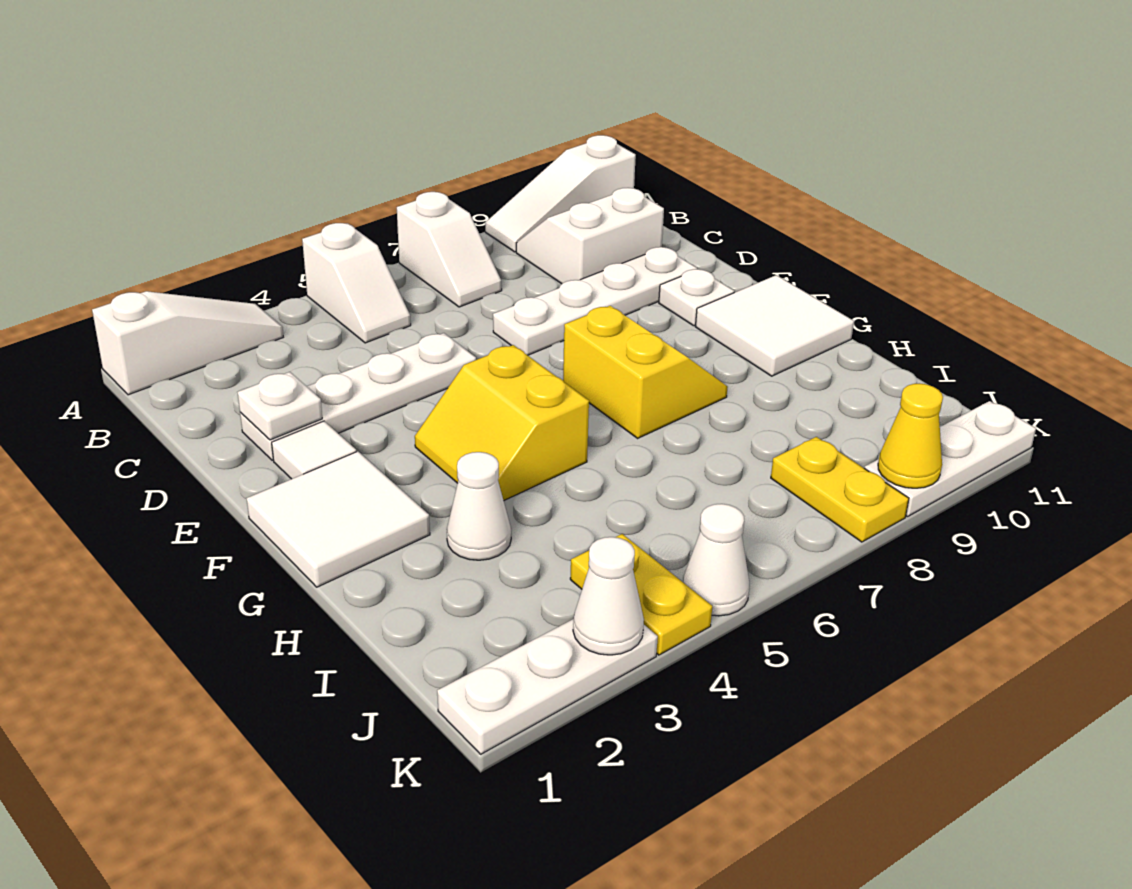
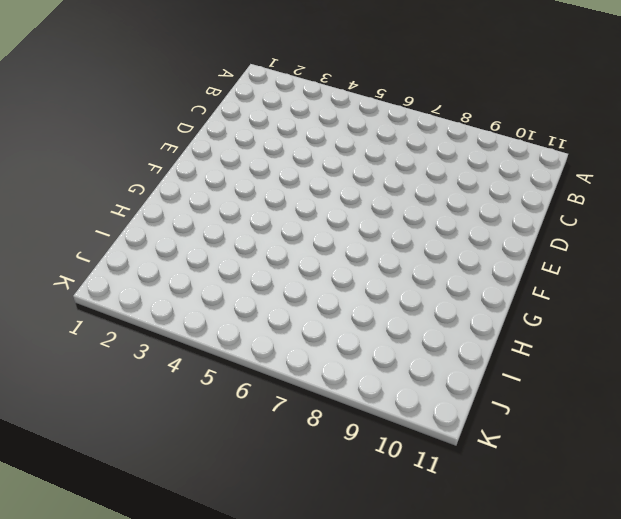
none -> white 1x3 slope [92,291,283,395]
none -> white 1x2 slope [302,223,411,343]
none -> white 1x2 slope [397,192,502,307]

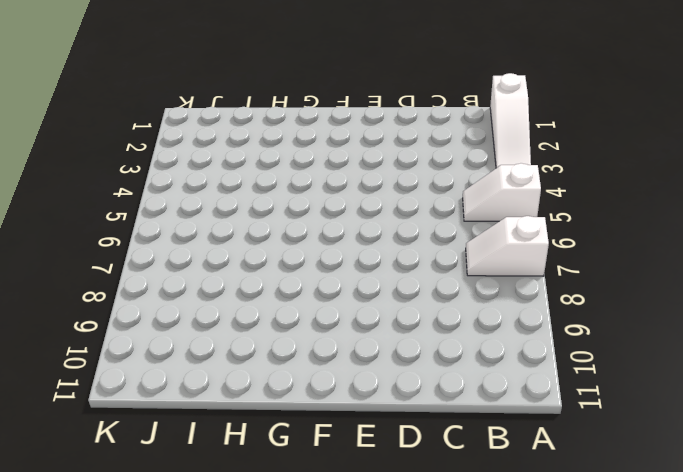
none -> white 1x3 slope [485,135,636,252]
none -> white 2x2 slope [516,188,664,284]
none -> white 1x4 plate [240,333,476,460]

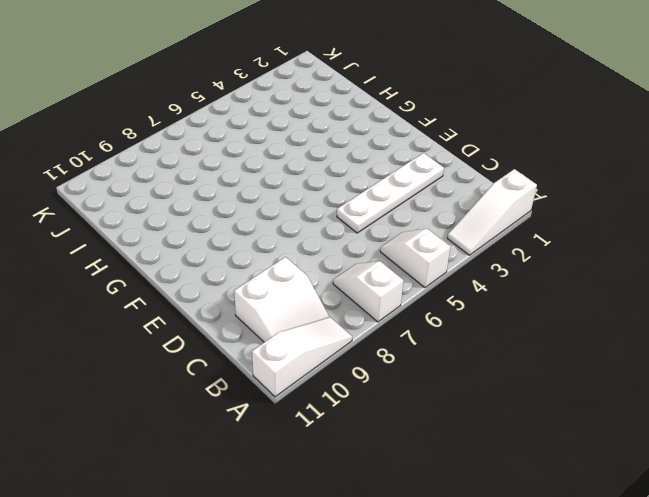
none -> white 1x4 plate [493,247,697,355]
none -> white 1x1 tile [272,421,356,479]
none -> white 1x1 plate [659,269,734,326]

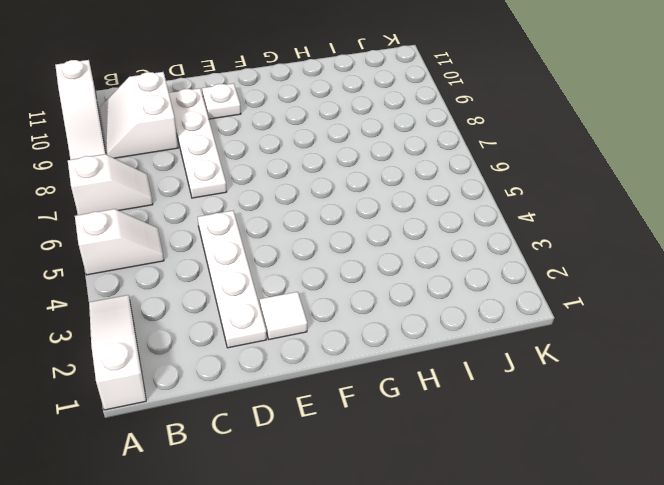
none -> white 2x2 tile [247,451,430,587]
none -> yellow 2x2 slope [415,345,589,500]
none -> yellow 2x2 slope [563,306,728,438]

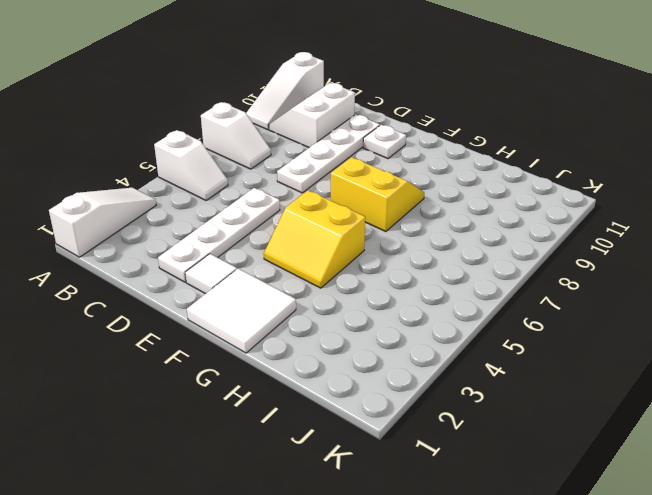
none -> white 2x2 tile [695,275,854,376]
none -> white 1x1 cone [447,452,511,560]
none -> yellow 1x2 plate [570,534,712,655]

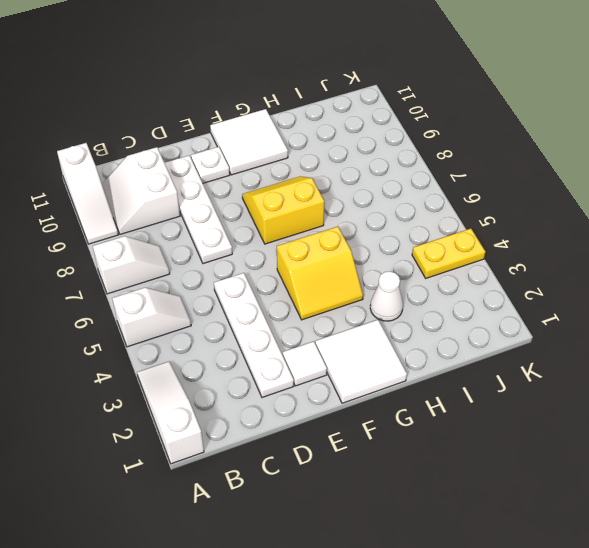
none -> yellow 1x2 plate [771,437,909,542]
none -> white 1x3 plate [437,619,658,754]
none -> white 1x1 cone [683,504,749,616]

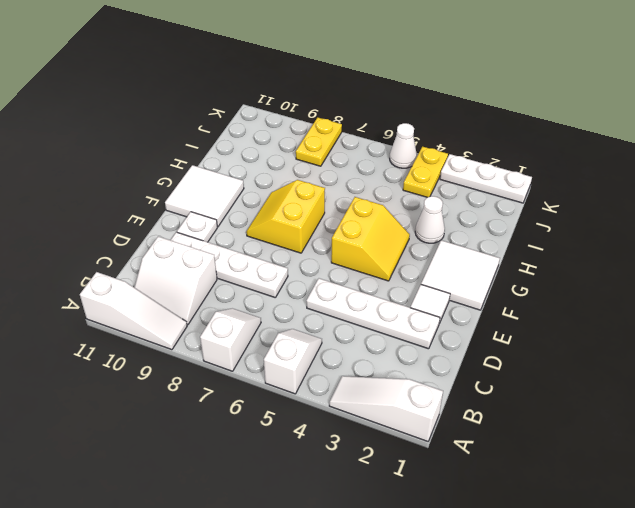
none -> white 1x3 plate [865,401,1036,517]
none -> white 1x1 plate [237,372,322,440]
none -> white 1x1 cone [573,537,644,655]

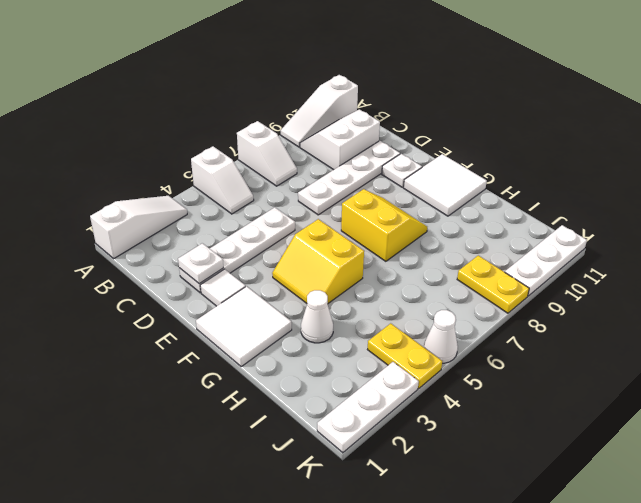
none -> white 1x1 cone [573,537,644,655]
none -> yellow 1x1 cone [878,383,943,488]

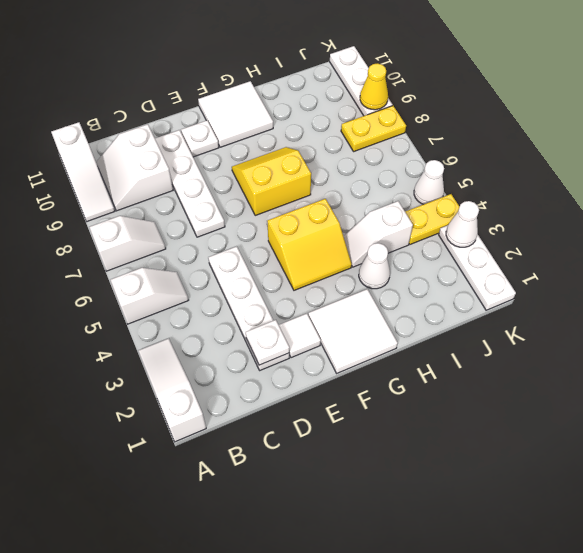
white 1x2 slope [343,201,413,267] -> none

